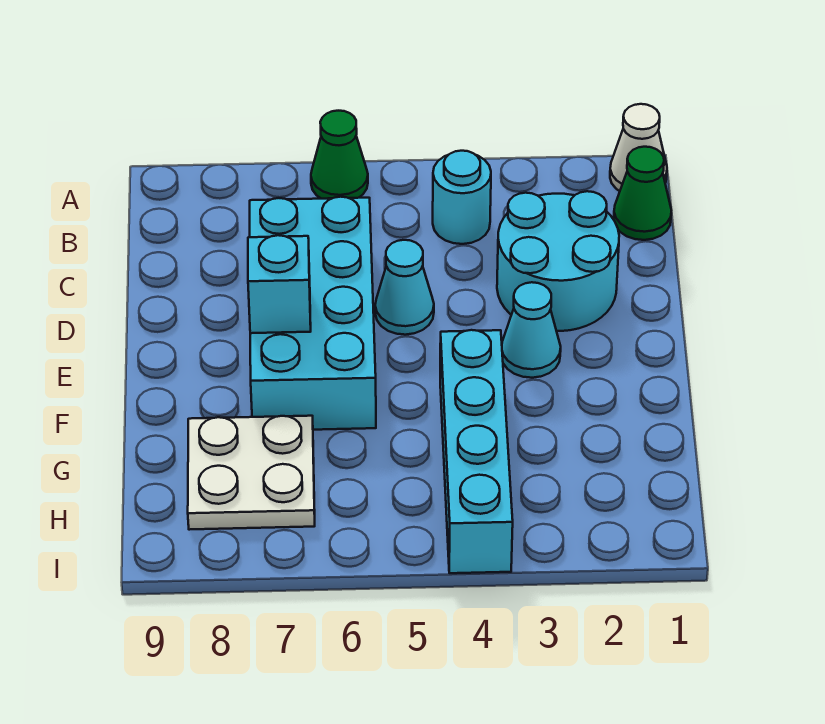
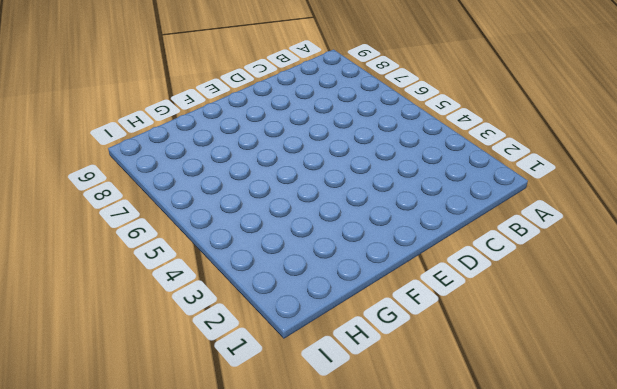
none -> white 1x1 cone [610,104,667,191]
none -> green 1x1 cone [311,111,368,199]

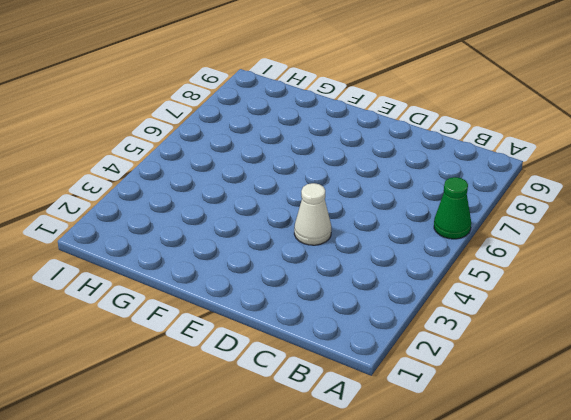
white 1x1 cone [294,183,331,245] -> white 1x1 cone moved to [610,104,667,191]
none -> green 1x1 cone [614,147,671,240]
none -> cyan 1x1 round brick [433,151,491,244]

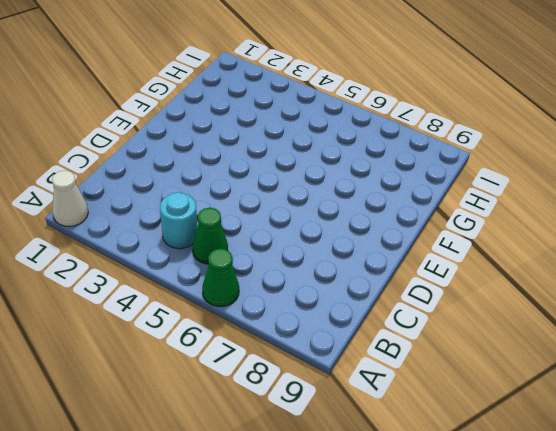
green 1x1 cone [193,208,228,264] -> green 1x1 cone moved to [614,147,671,240]
none -> cyan 2x2 round brick [497,191,619,331]
none -> cyan 2x4 brick [250,197,376,430]

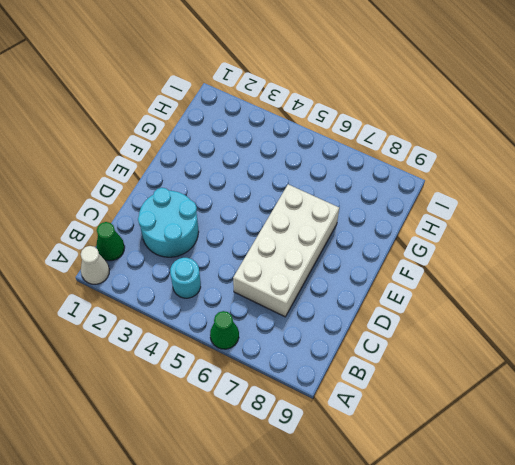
white 2x4 brick [233,184,339,317] -> cyan 2x4 brick [250,197,376,430]
none -> cyan 1x1 cone [375,240,434,335]
none -> cyan 1x1 cone [502,282,561,378]

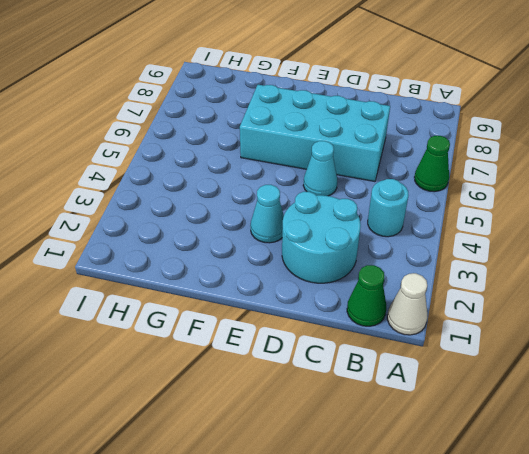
none -> cyan 1x4 brick [440,330,513,573]
none -> white 2x2 plate [188,416,315,530]

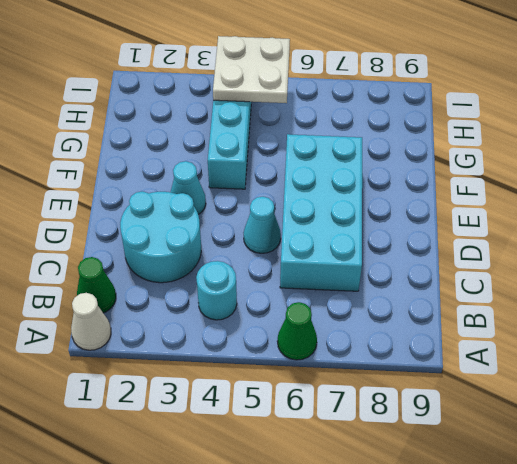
white 2x2 plate [213,36,290,103] -> white 2x2 plate moved to [188,416,315,530]
none -> cyan 1x1 brick [248,235,311,333]

